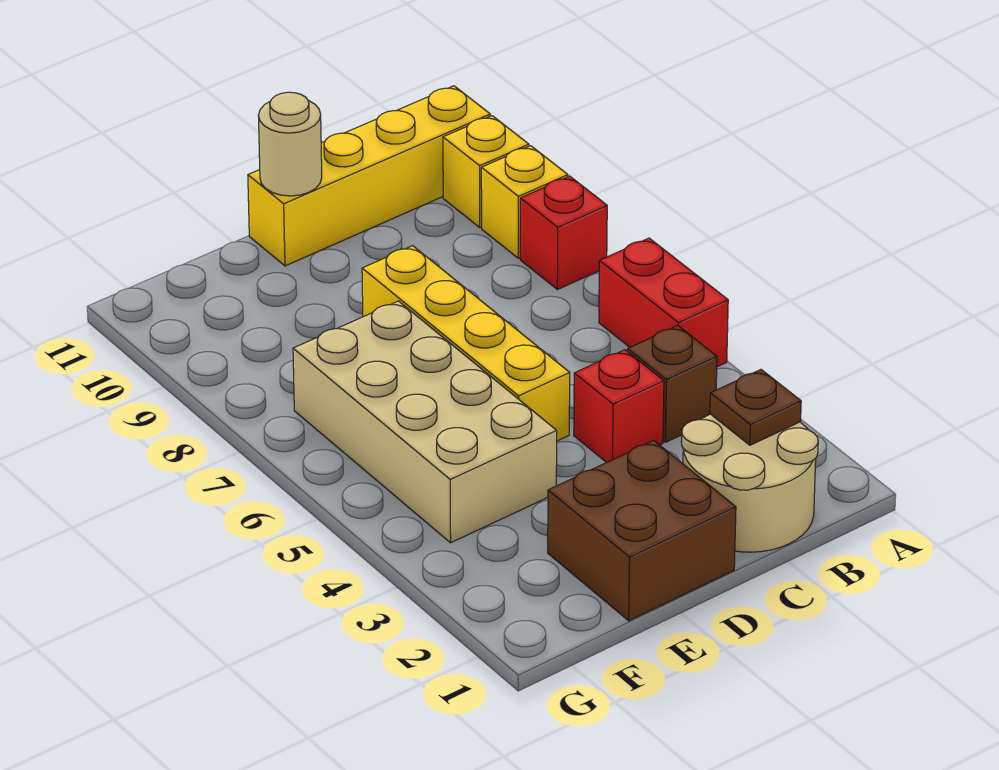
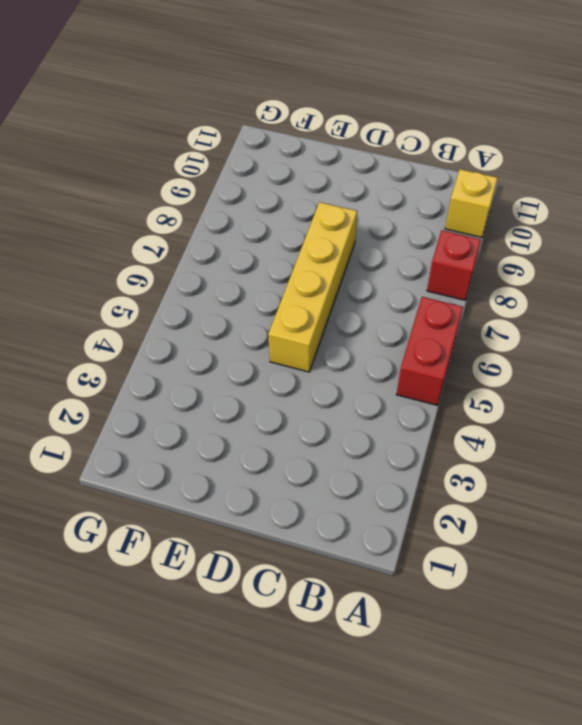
none -> yellow 1x1 brick [481,146,568,258]
none -> yellow 1x4 brick [248,86,490,266]
none -> tan 2x2 round brick [681,414,818,552]

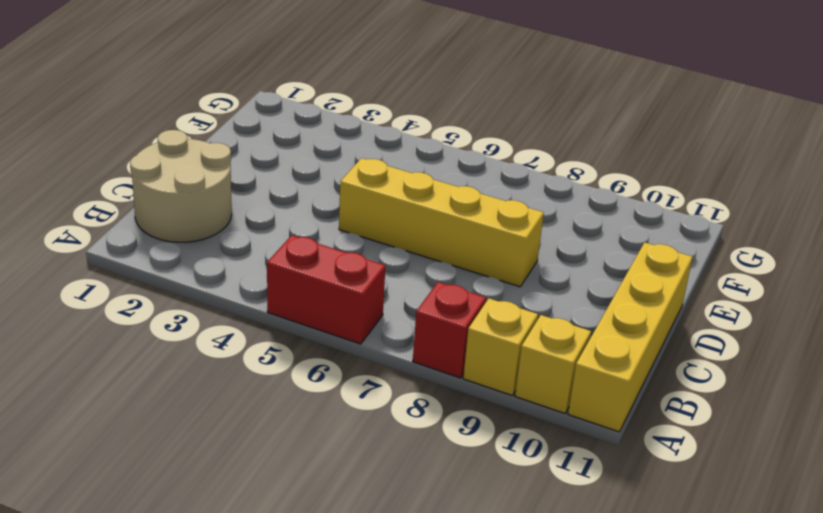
none -> brown 1x1 brick [627,326,717,442]
none -> red 1x1 brick [574,350,664,462]
none -> brown 2x2 brick [548,441,736,621]

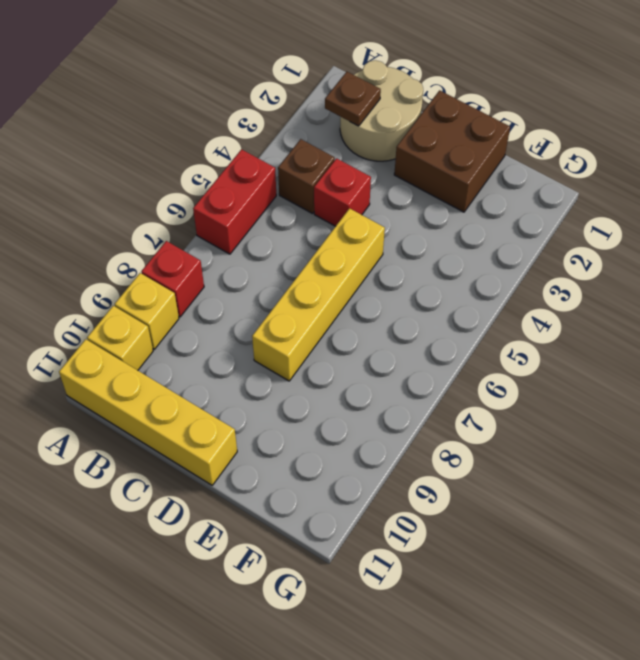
none -> tan 2x4 brick [293,301,557,543]
none -> tan 1x1 round brick [259,92,322,196]

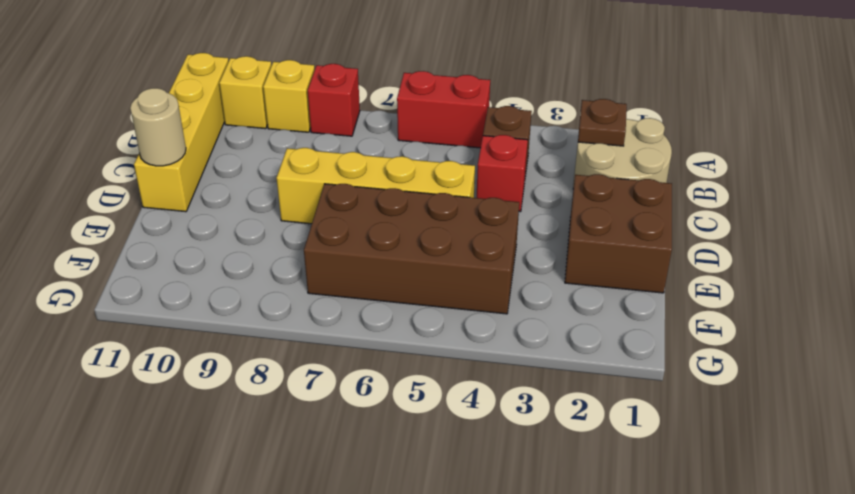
brown 2x4 brick [304,184,519,314] -> tan 2x4 brick [293,301,557,543]

